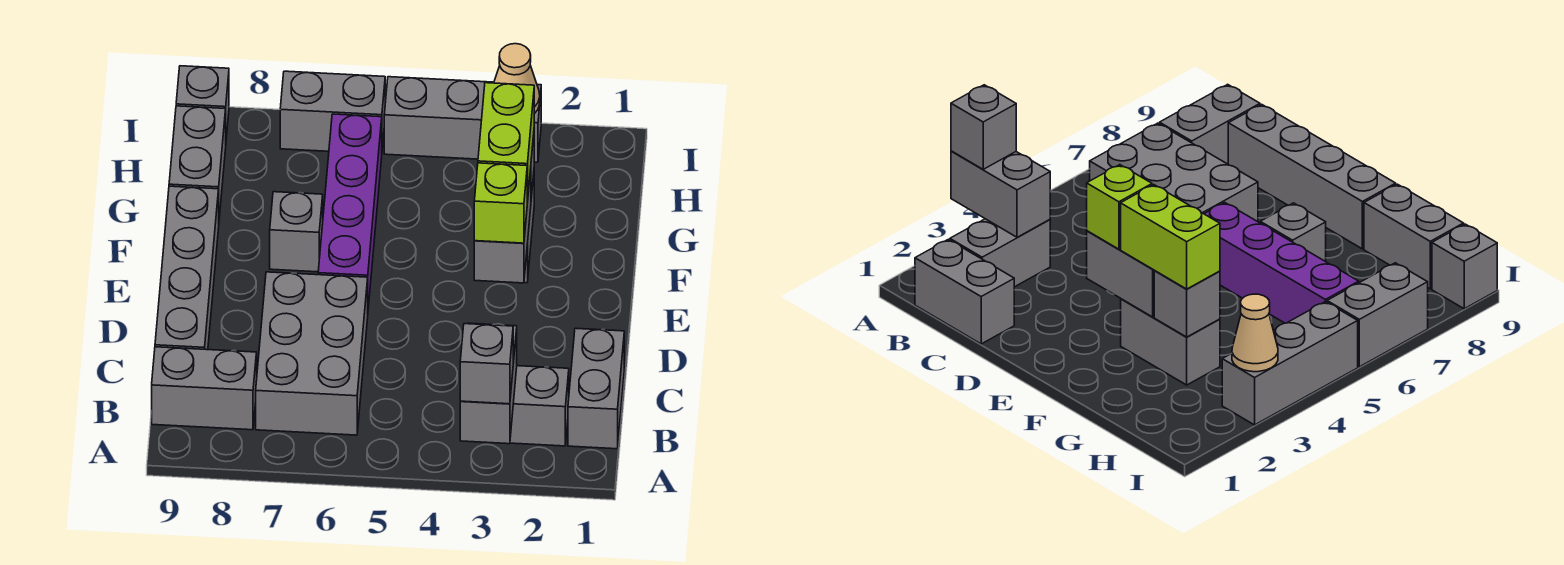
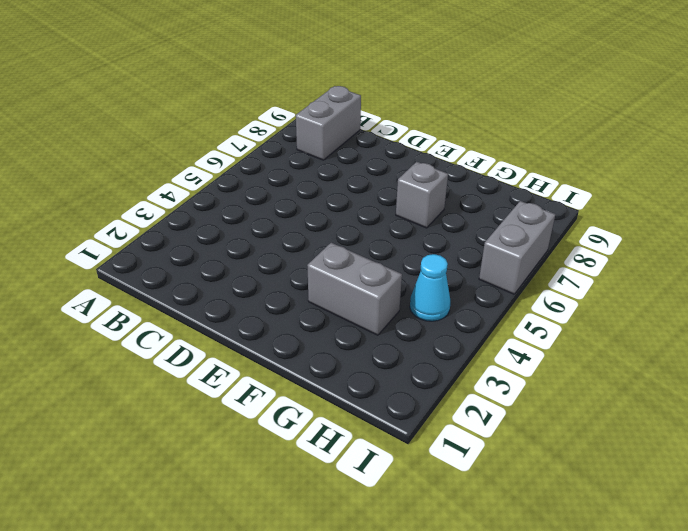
cyan 1x1 cone [410,254,450,321] -> none
none -> grey 1x2 brick [568,328,624,449]
none -> grey 1x2 brick [510,366,569,446]
none -> grey 2x3 brick [256,272,368,435]

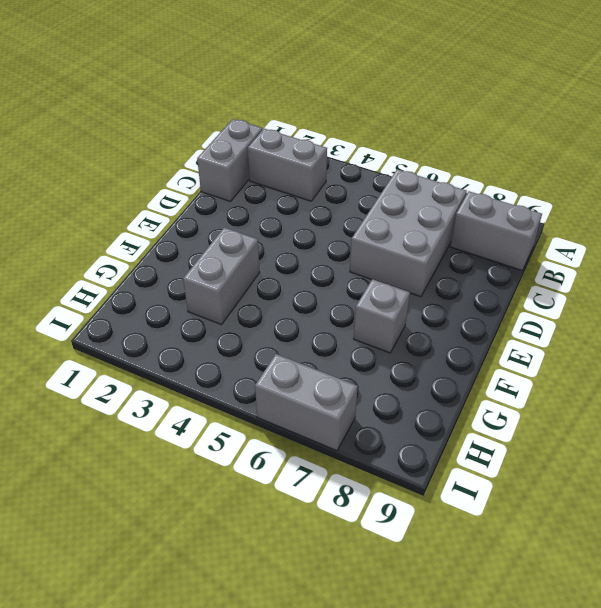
none -> grey 1x4 brick [155,186,219,350]
none -> purple 1x4 brick [318,114,382,307]
none -> grey 1x2 brick [169,106,226,217]

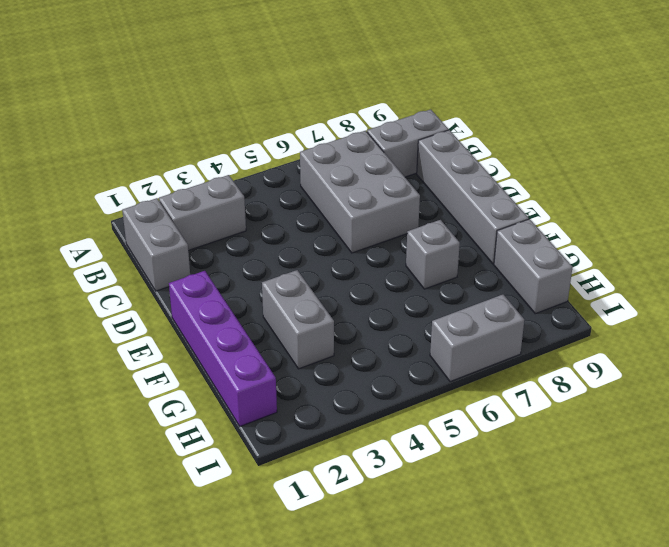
purple 1x4 brick [169,271,277,426] -> purple 1x4 brick moved to [318,114,382,307]
none -> grey 1x3 brick [384,77,541,162]
none -> grey 1x1 brick [176,66,229,138]
none -> grey 1x2 brick [460,323,517,444]

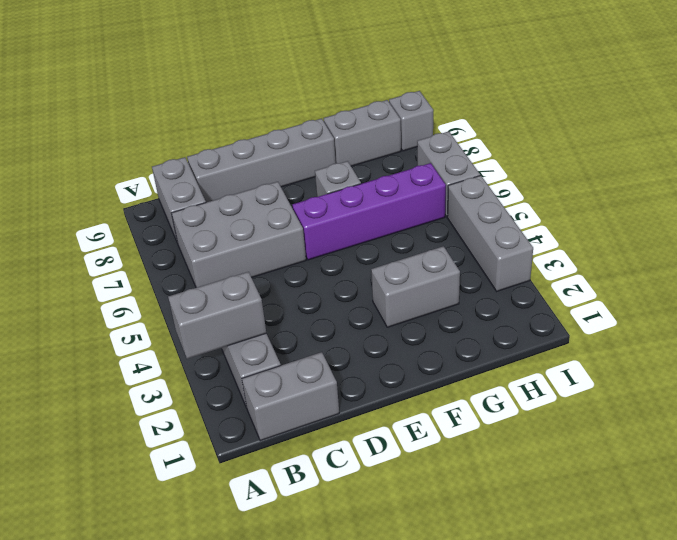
none -> grey 1x2 brick [474,169,531,283]
none -> grey 1x1 brick [1154,271,1220,337]
none -> tan 1x1 cone [494,44,540,114]

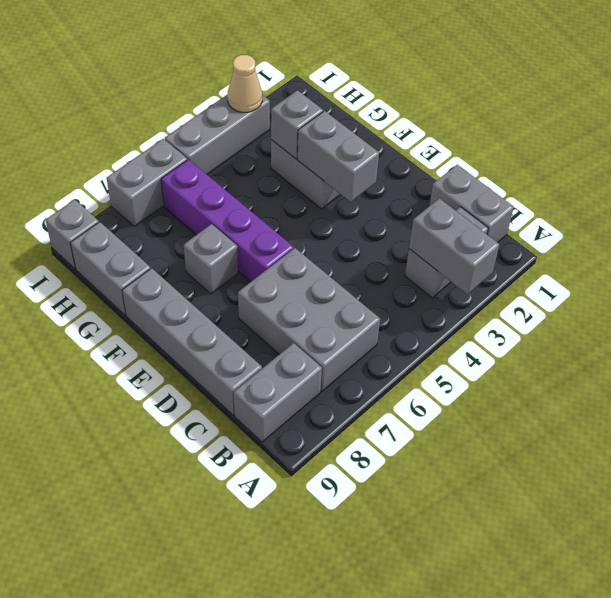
none -> grey 1x1 brick [460,324,513,404]
none -> lime 1x1 brick [474,163,527,243]
none -> lime 1x2 brick [478,83,534,203]

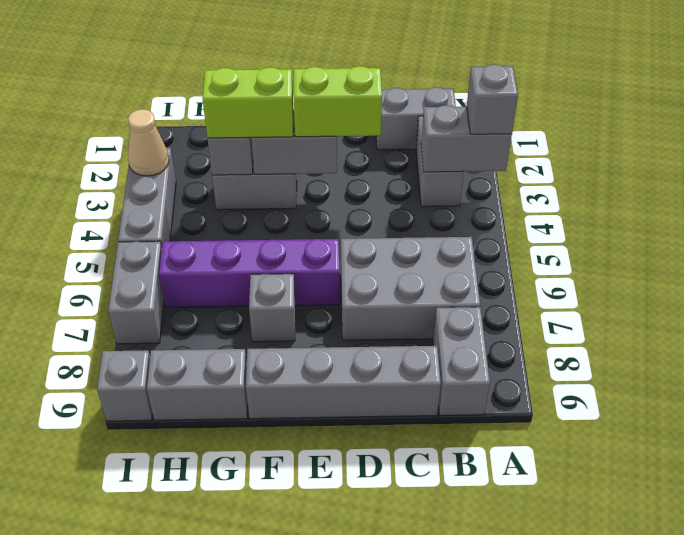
lime 1x2 brick [294,66,382,137] -> lime 1x1 brick [474,163,527,243]

